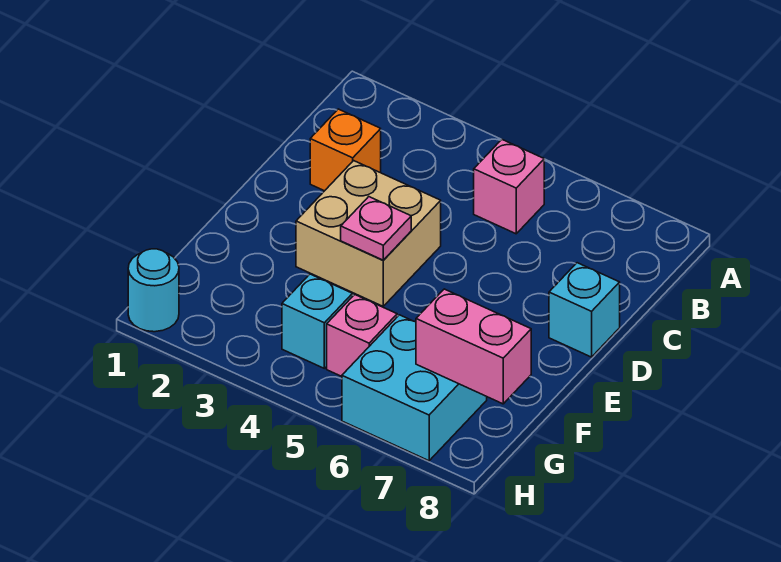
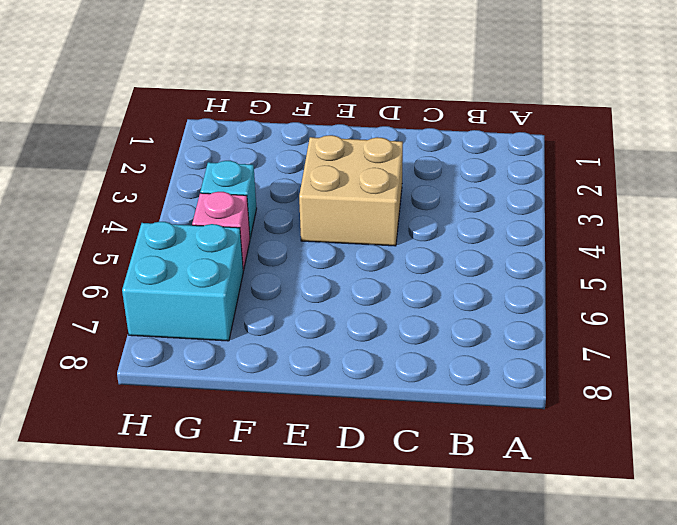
none -> pink 1x1 brick [474,140,544,234]
none -> orange 1x1 brick [310,109,381,191]

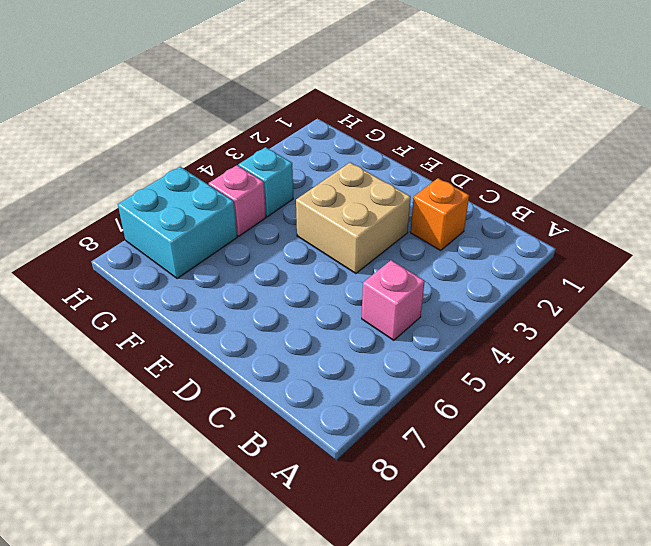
none -> cyan 1x1 brick [549,263,620,357]
none -> cyan 1x1 round brick [128,249,179,332]

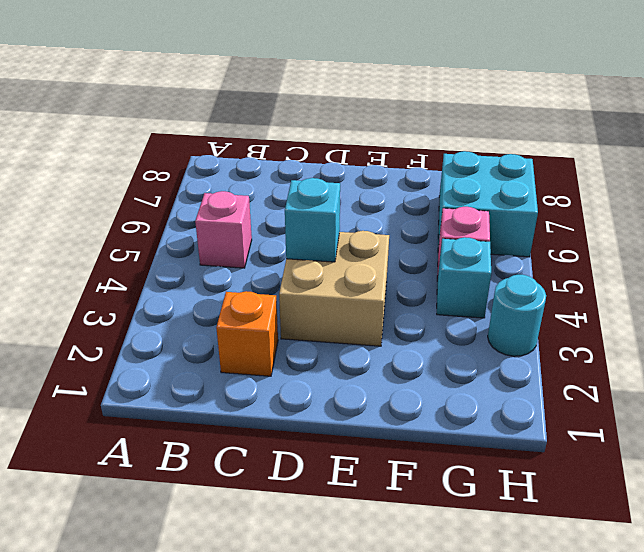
cyan 1x1 brick [285,178,340,262] -> cyan 1x1 brick moved to [549,263,620,357]
cyan 1x1 round brick [488,275,546,356] -> cyan 1x1 round brick moved to [128,249,179,332]
none -> pink 1x1 plate [341,197,411,260]
none -> pink 1x2 brick [416,289,531,404]

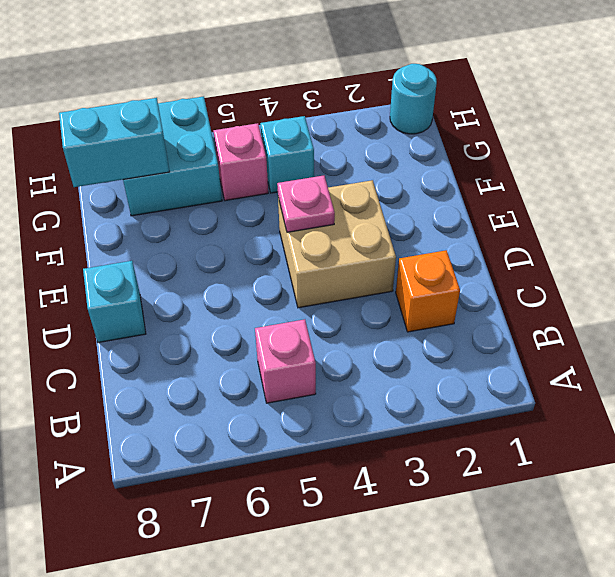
cyan 1x2 brick [59,98,170,187] -> pink 1x2 brick [416,289,531,404]

